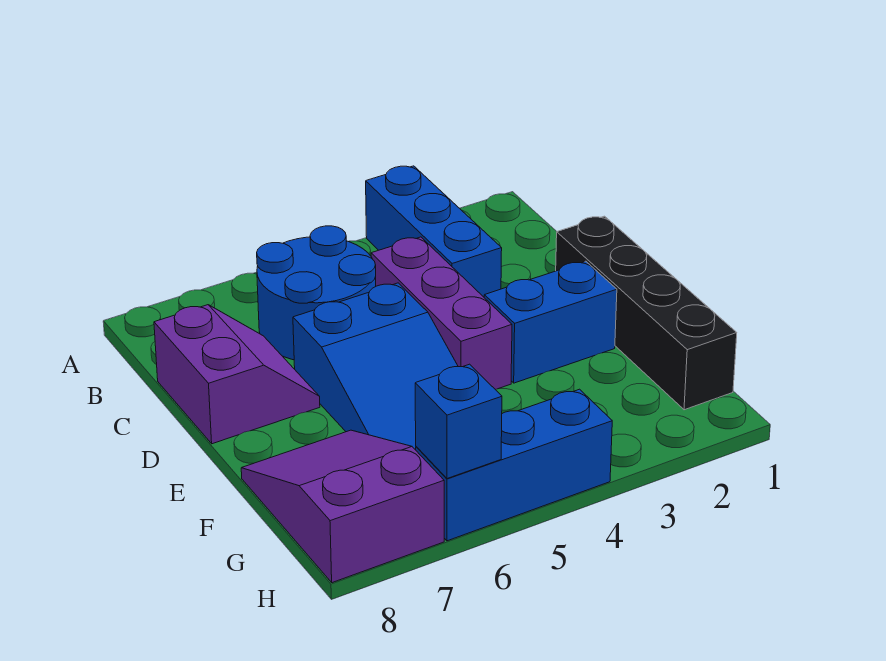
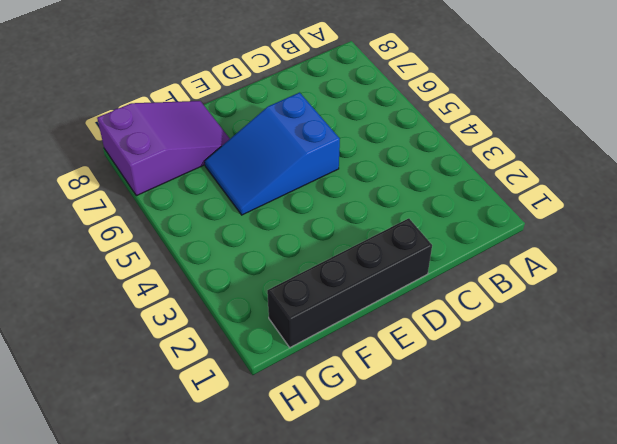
none -> blue 1x3 brick [366,166,502,297]
none -> blue 2x2 round brick [257,226,376,360]

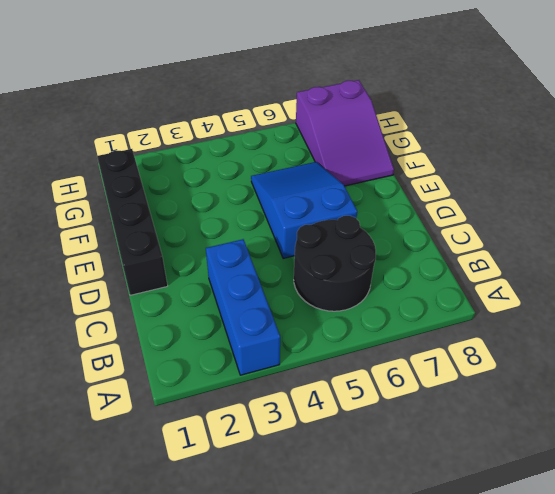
black 2x2 round brick [294,216,376,311] -> blue 2x2 round brick [257,226,376,360]
none -> purple 1x3 brick [371,237,512,389]
none -> purple 2x2 slope [154,305,320,444]

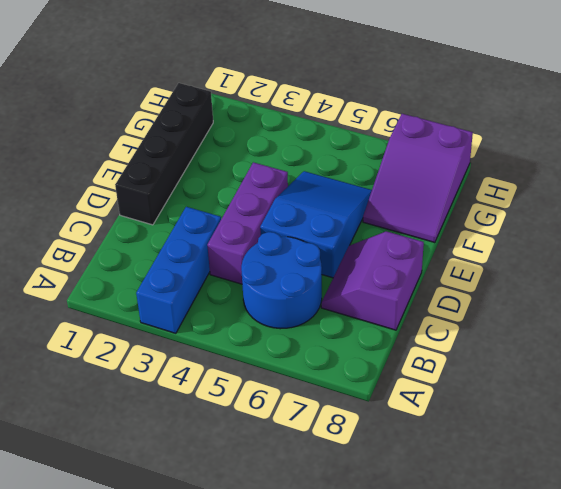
none -> blue 1x2 brick [484,261,617,383]
none -> blue 1x3 brick [416,389,612,541]

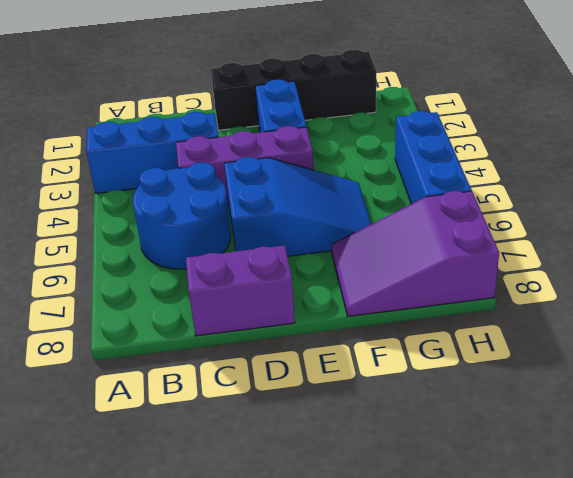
none -> blue 1x1 brick [415,364,502,479]

